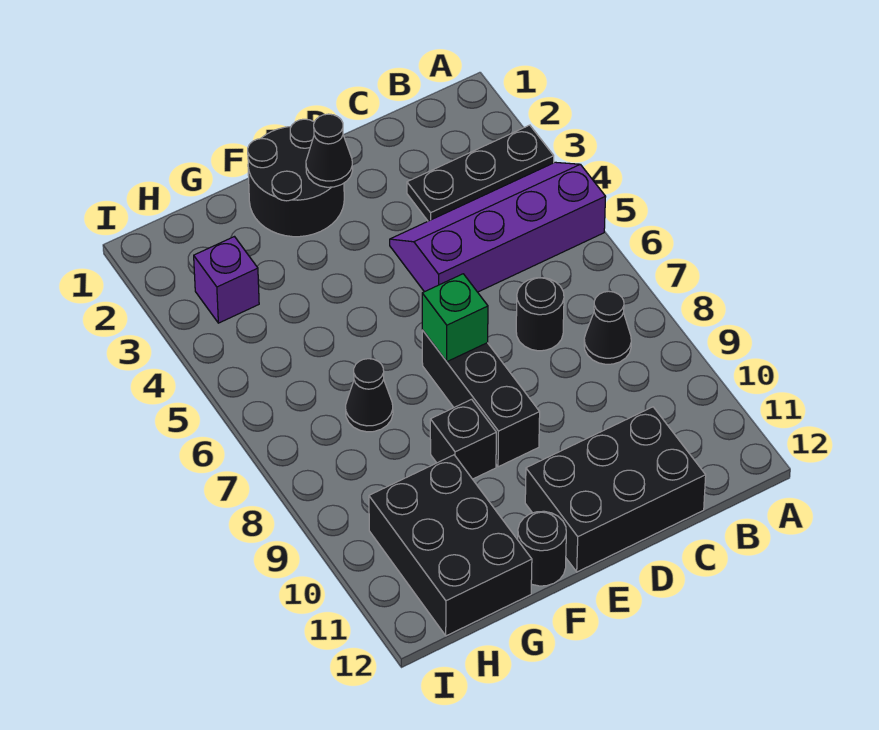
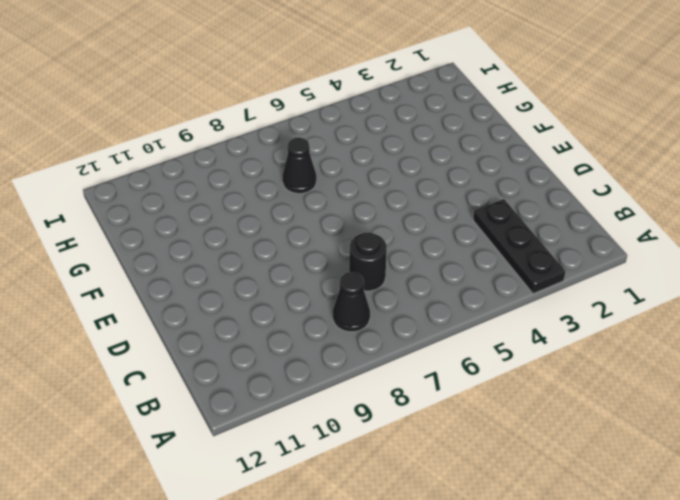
none -> purple 2x4 slope [390,162,606,292]
none -> black 2x3 brick [525,407,706,572]
none -> black 2x2 round brick [248,119,344,237]

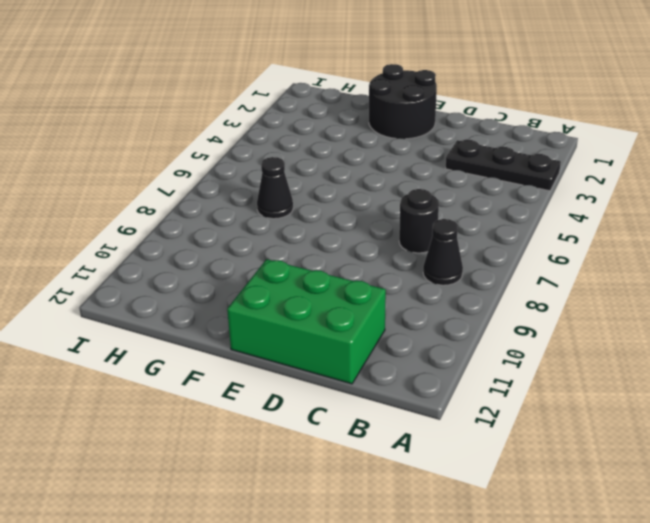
green 2x3 brick [227,259,386,384] -> black 2x3 brick [525,407,706,572]
none -> purple 2x4 slope [390,162,606,292]
none -> black 1x3 brick [422,330,540,467]
none -> black 1x1 brick [430,399,496,479]

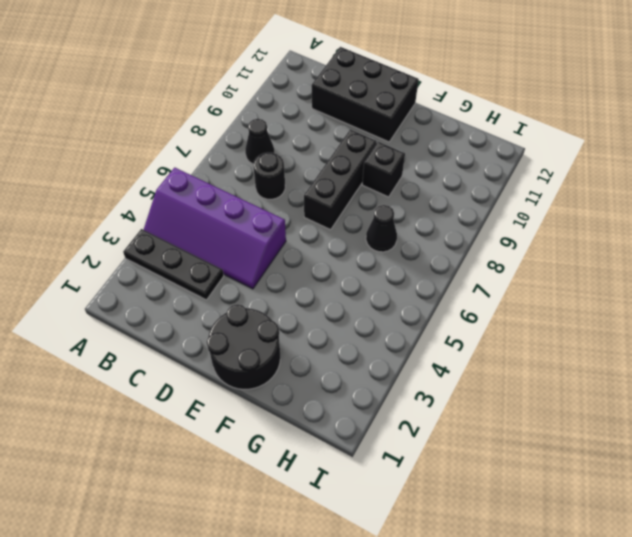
none -> black 1x1 round brick [518,511,566,586]
none -> black 2x3 brick [369,455,532,636]
none -> purple 1x1 brick [194,237,259,323]

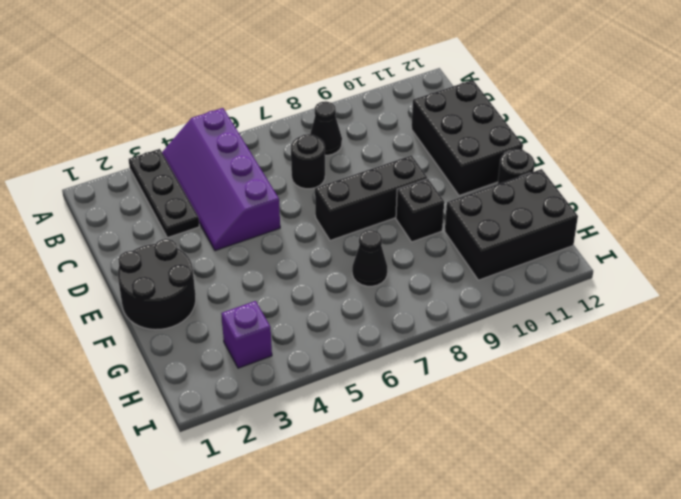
none -> black 1x1 cone [306,114,353,187]
none -> green 1x1 brick [422,274,488,362]

